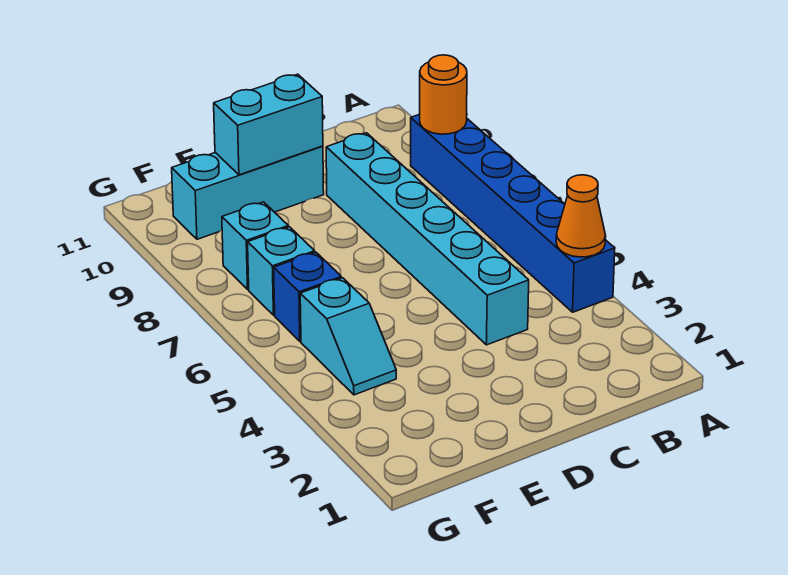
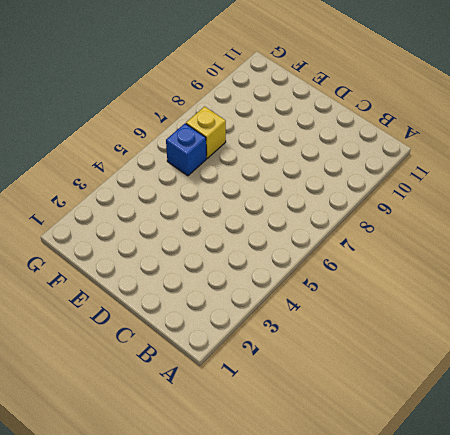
yellow 1x1 brick [186,106,226,158] -> cyan 1x1 brick [248,227,315,315]
none -> blue 1x6 brick [411,114,615,312]
none -> cyan 1x6 brick [326,133,529,345]

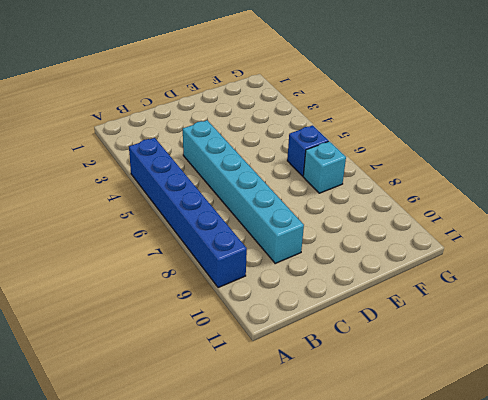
none -> cyan 1x3 brick [172,146,324,239]
none -> cyan 1x2 slope [300,278,396,395]

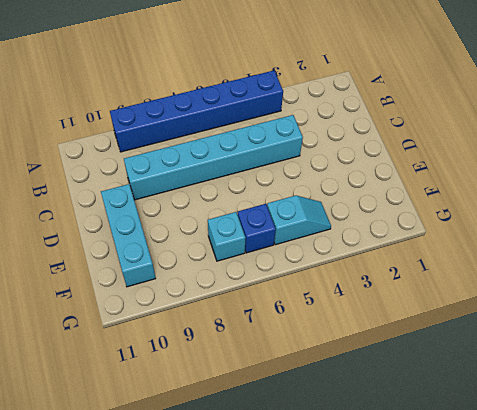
none -> cyan 1x1 brick [222,202,288,289]
none -> orange 1x1 cone [556,175,606,257]

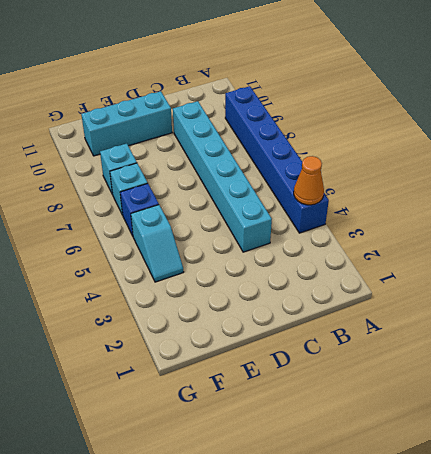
none -> orange 1x1 round brick [420,55,467,134]
none -> cyan 1x2 brick [214,74,323,175]

